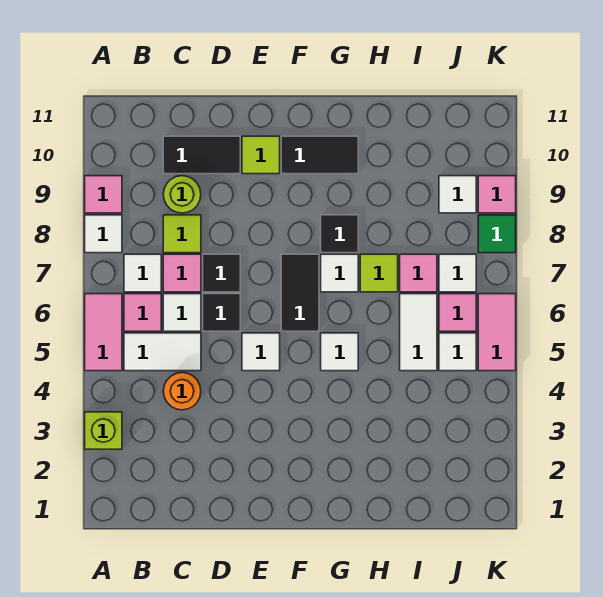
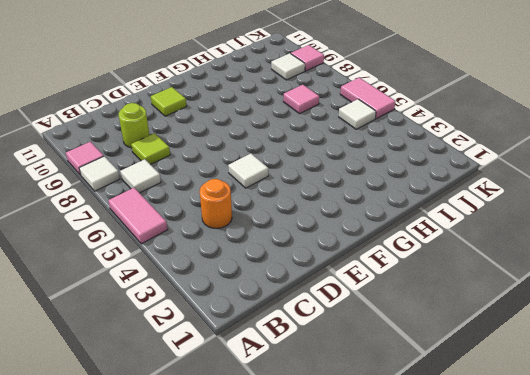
none -> lime 1x1 brick [85,412,122,449]
none -> white 1x2 tile [124,333,201,371]
none -> pink 1x1 tile [124,294,161,331]
none -> white 1x1 tile [163,294,201,331]

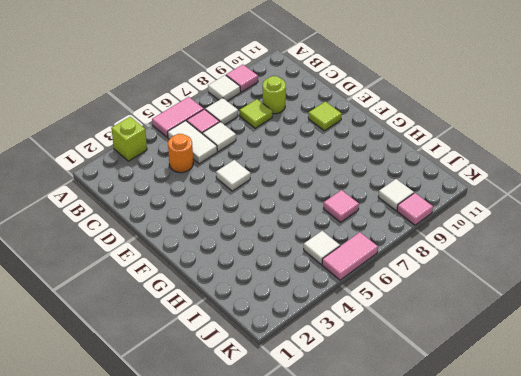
none -> pink 1x1 tile [163,254,201,292]
none -> black 1x2 tile [163,136,240,174]
none -> black 1x1 tile [203,294,240,331]
none -> black 1x1 tile [203,254,240,292]

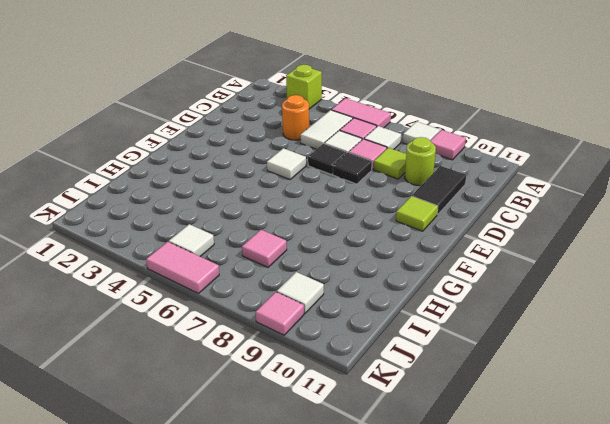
none -> black 1x2 tile [281,254,319,331]
none -> black 1x2 tile [281,136,358,174]
none -> white 1x1 tile [321,333,358,371]
none -> white 1x1 tile [321,254,358,292]

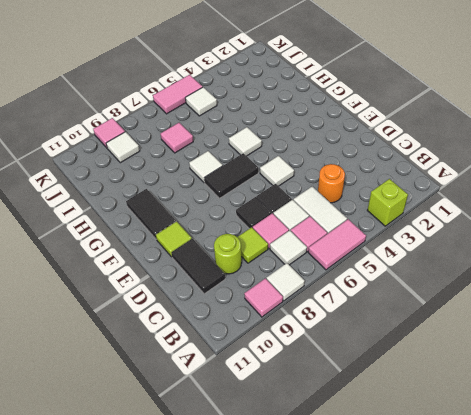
none -> black 1x1 tile [321,215,358,253]
none -> lime 1x1 tile [360,254,398,292]
none -> white 1x2 tile [400,294,437,371]
none -> pink 1x1 tile [439,294,476,331]

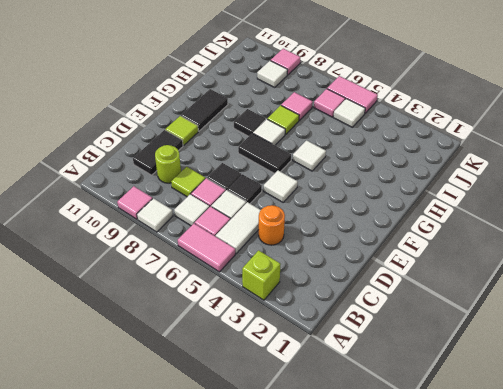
none -> white 1x2 tile [400,294,437,371]
none -> white 1x1 tile [439,254,476,292]
none -> green 1x1 tile [478,215,516,253]

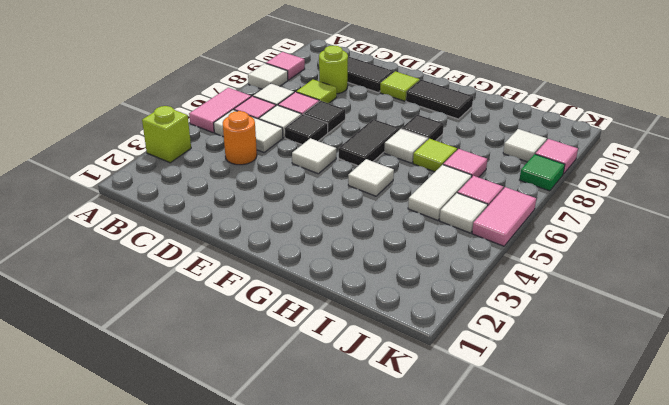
none -> white 1x1 tile [439,254,476,292]

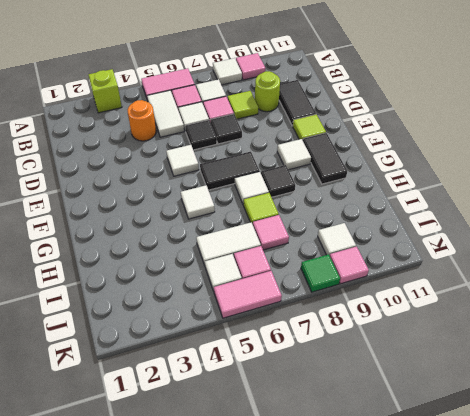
white 1x1 tile [277,139,311,170] -> white 1x1 tile moved to [439,254,476,292]

